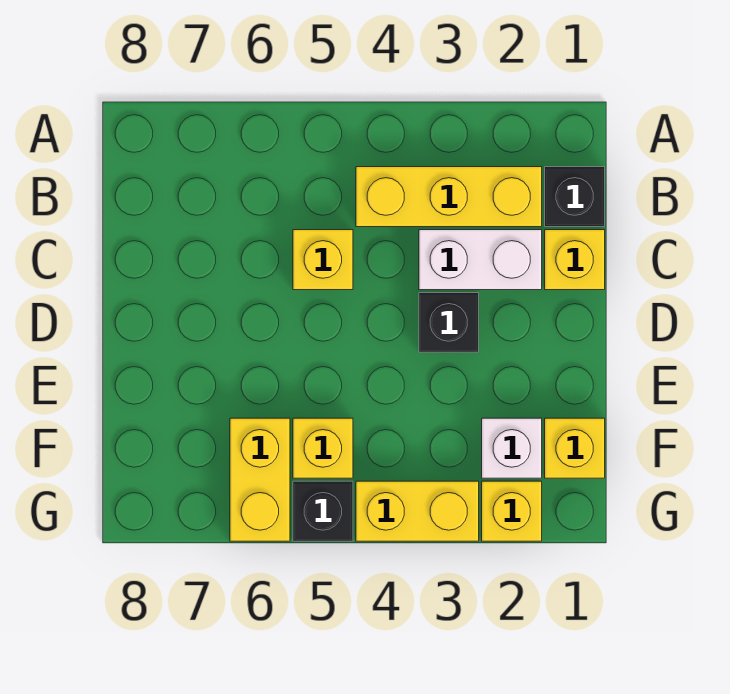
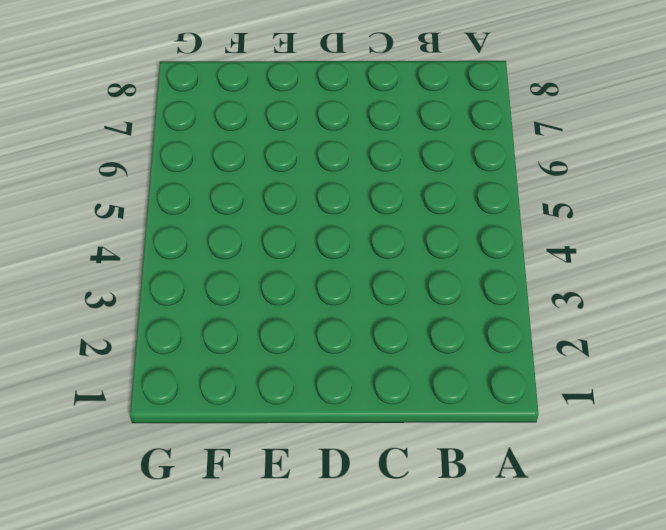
none -> black 1x1 brick [545,167,605,227]
none -> yellow 1x3 brick [356,167,542,227]
none -> yellow 1x1 brick [545,230,605,290]

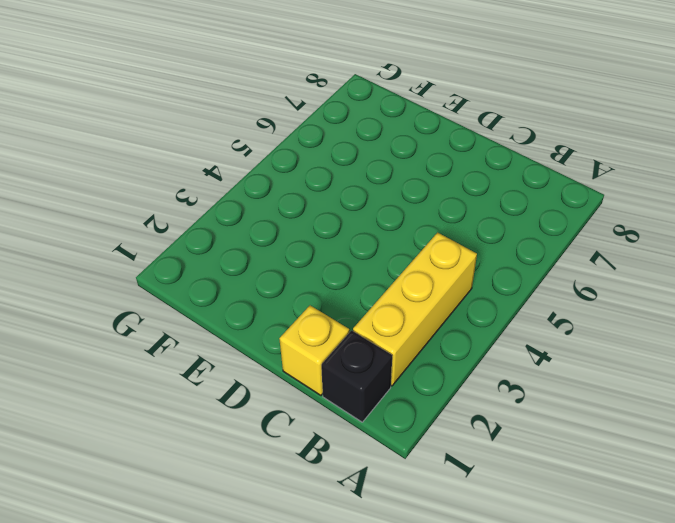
none -> white 1x2 brick [419,230,542,290]
none -> yellow 1x1 brick [293,230,353,290]
none -> black 1x1 brick [419,293,479,352]

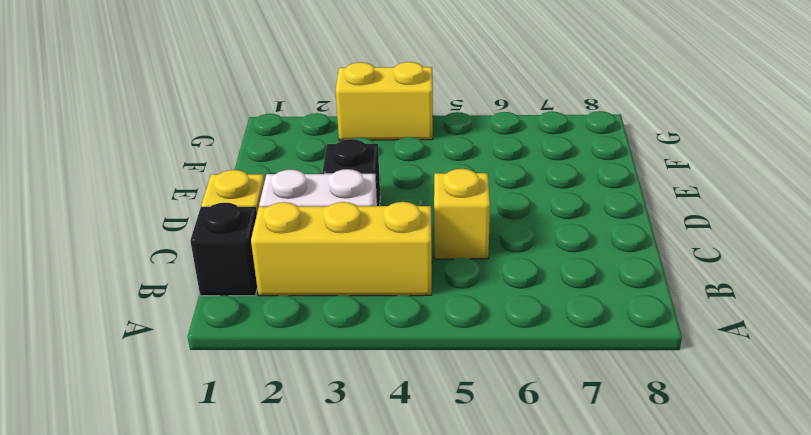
none -> yellow 1x1 brick [545,418,605,478]
none -> white 1x1 brick [482,418,542,478]
none -> yellow 1x1 brick [293,418,353,478]

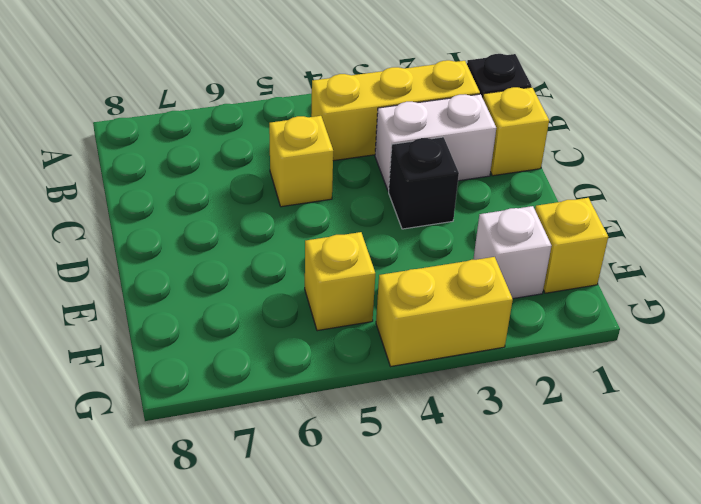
none -> yellow 1x2 brick [230,418,290,541]
none -> yellow 1x1 brick [482,481,542,541]
none -> black 1x1 brick [293,481,353,541]

